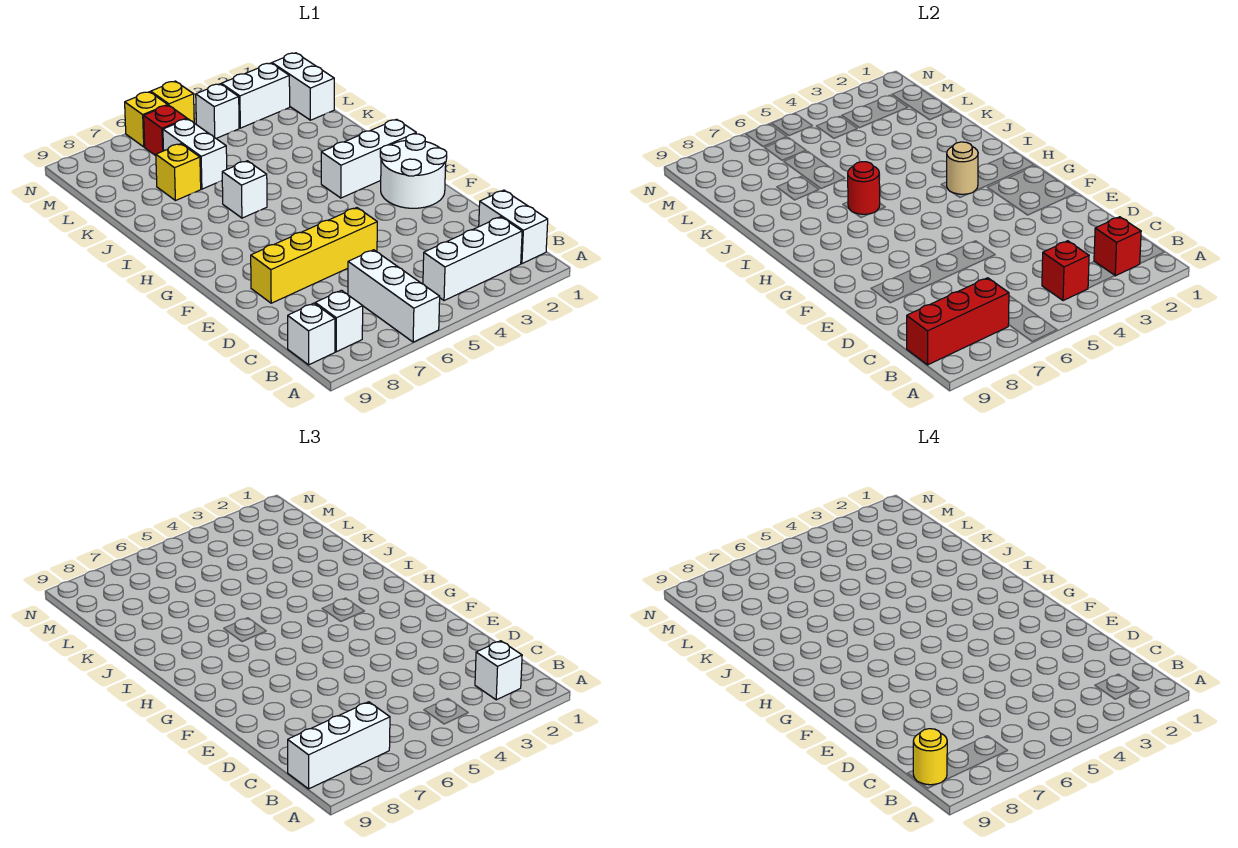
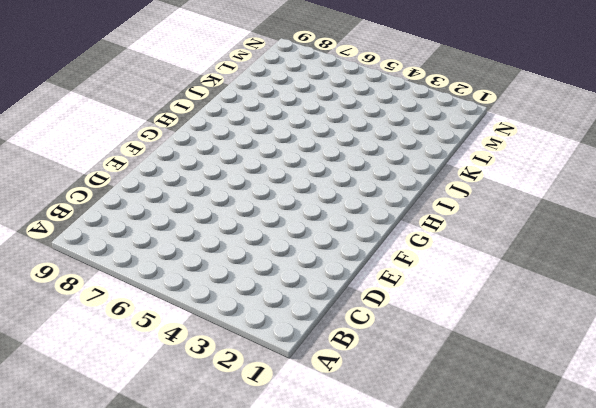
none -> white 1x3 brick [348,250,440,342]
none -> white 1x2 brick [479,190,548,264]
none -> white 1x3 brick [423,217,522,301]

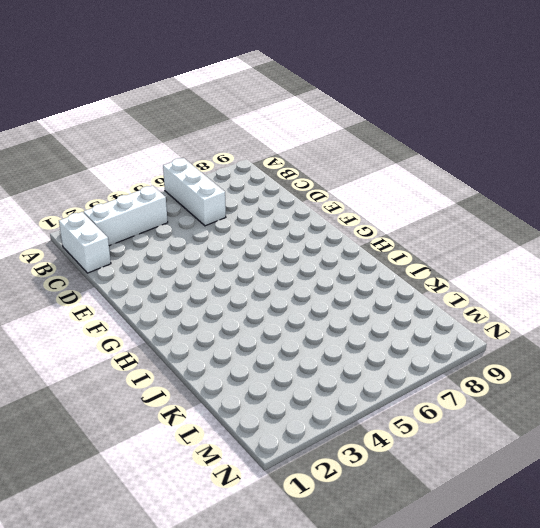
none -> white 1x1 brick [315,290,363,352]
none -> white 1x1 brick [288,303,335,365]
none -> yellow 1x4 brick [251,208,377,303]

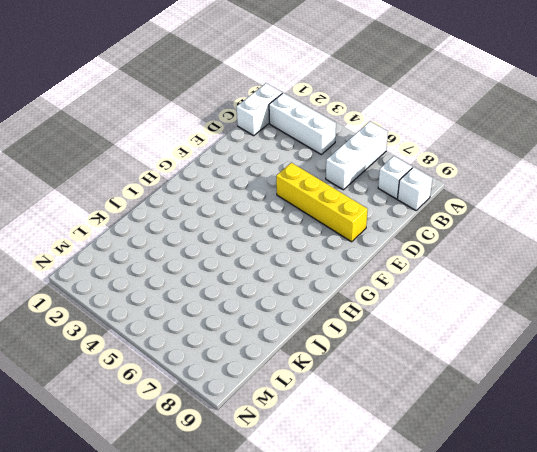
none -> white 2x2 round brick [380,134,447,208]
none -> white 1x3 brick [321,119,416,198]
none -> white 1x1 brick [222,161,267,218]

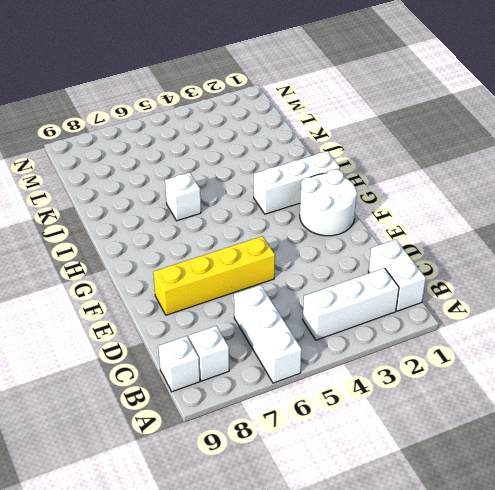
none -> white 1x2 brick [163,119,227,189]
none -> yellow 1x1 brick [156,144,201,201]
none -> white 1x2 brick [272,53,334,120]

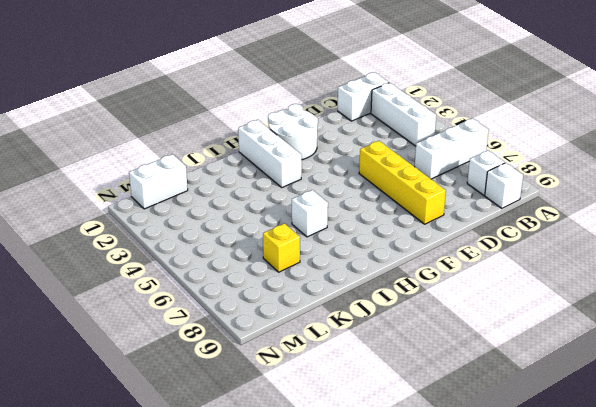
none -> white 1x2 brick [163,119,227,189]
none -> white 1x2 brick [221,63,290,128]
none -> white 1x1 brick [196,84,239,138]

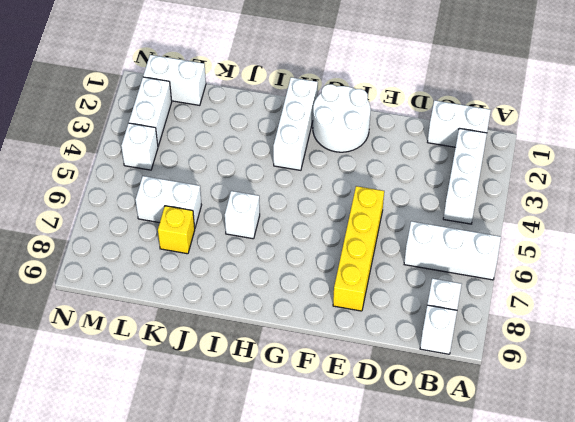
none -> red 1x1 brick [144,105,187,156]
none -> yellow 1x1 brick [151,81,194,123]
none -> yellow 1x1 brick [125,92,168,147]

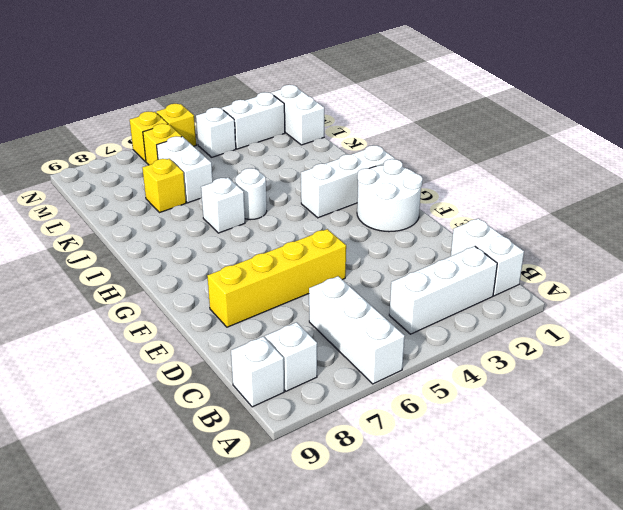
white 1x1 round brick [235,168,267,220] -> none
yellow 1x1 brick [143,124,182,165] -> red 1x1 brick [144,105,187,156]
none -> red 1x1 brick [1094,217,1141,276]
none -> red 1x1 brick [1042,241,1089,301]
none -> red 1x3 brick [907,278,1009,365]

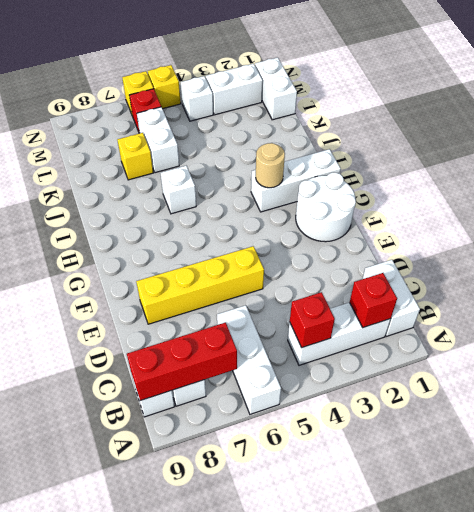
none -> red 1x1 round brick [848,162,880,214]
none -> white 1x1 brick [475,641,522,700]
none -> white 1x3 brick [288,702,390,789]

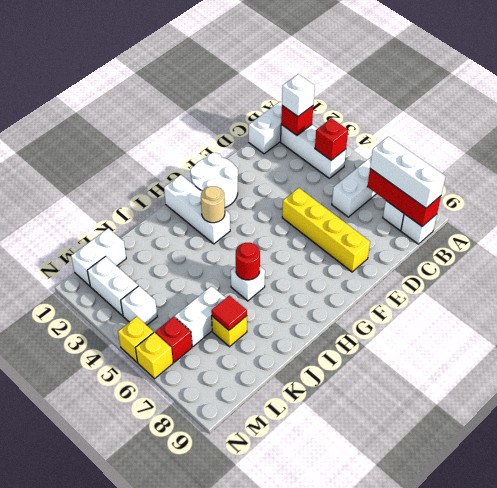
red 1x1 tile [211,295,247,330] -> none
none -> yellow 1x1 round brick [913,729,947,785]

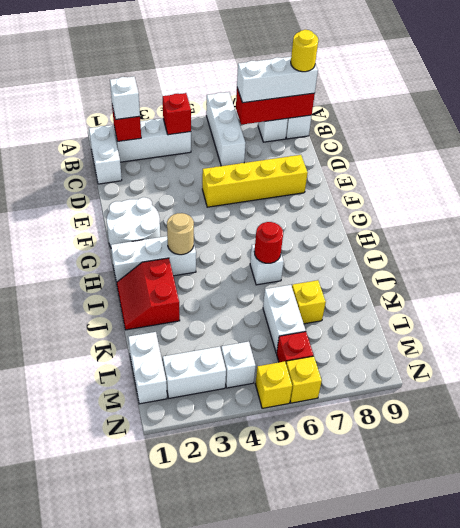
red 2x2 slope [117,258,180,330] -> none

